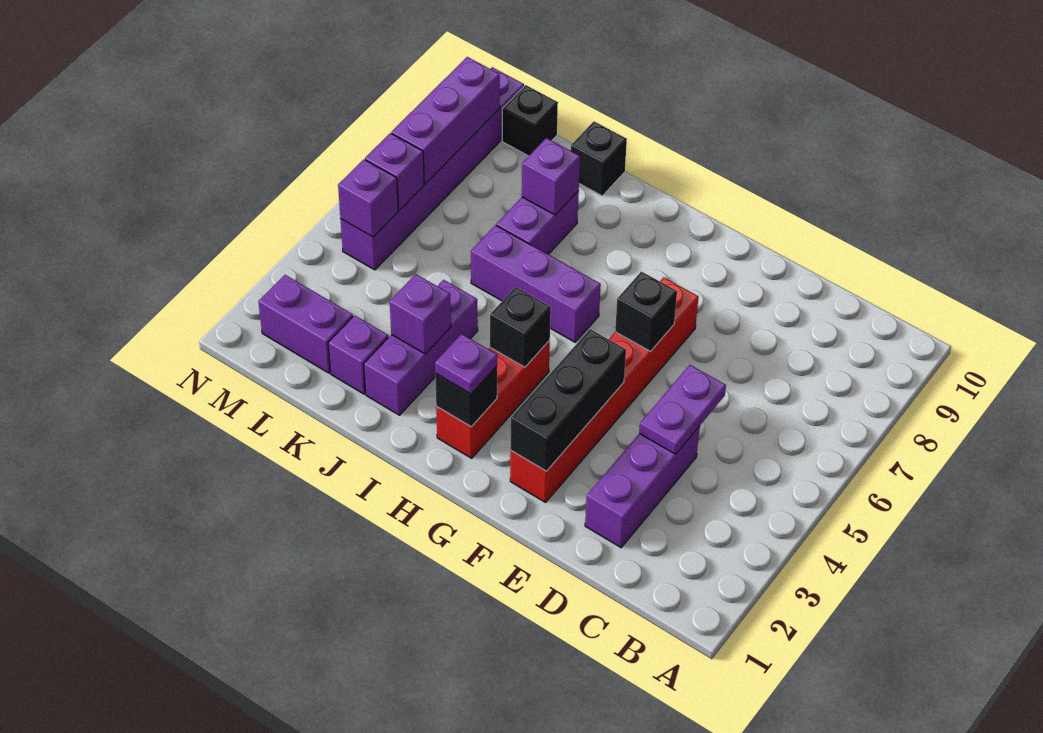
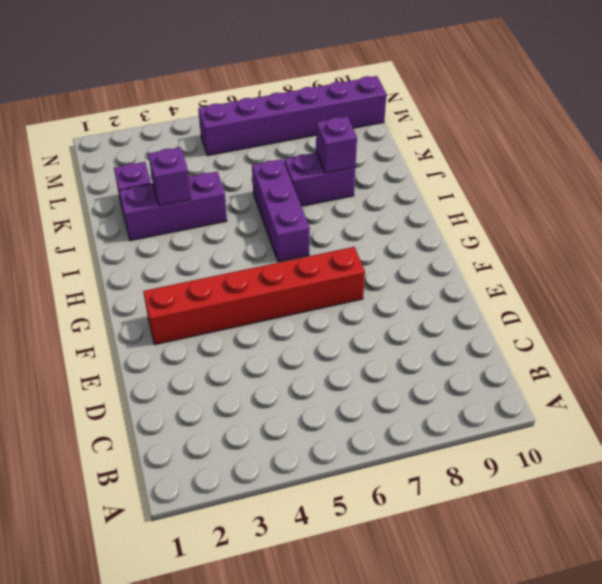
none -> purple 1x3 brick [585,426,700,548]
none -> red 1x3 brick [436,341,550,458]
none -> black 1x1 brick [571,122,627,196]

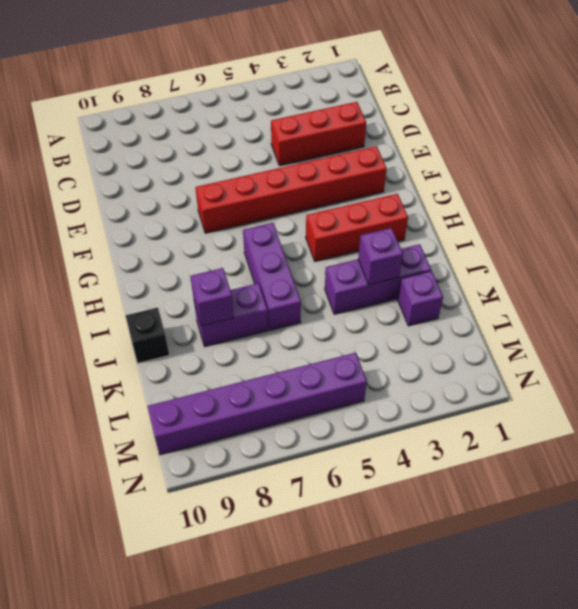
red 1x3 brick [271,102,366,166] -> purple 1x3 brick [585,426,700,548]
none -> purple 1x2 brick [258,275,353,373]
none -> black 1x1 brick [502,85,558,156]
none -> purple 1x2 plate [639,365,726,454]

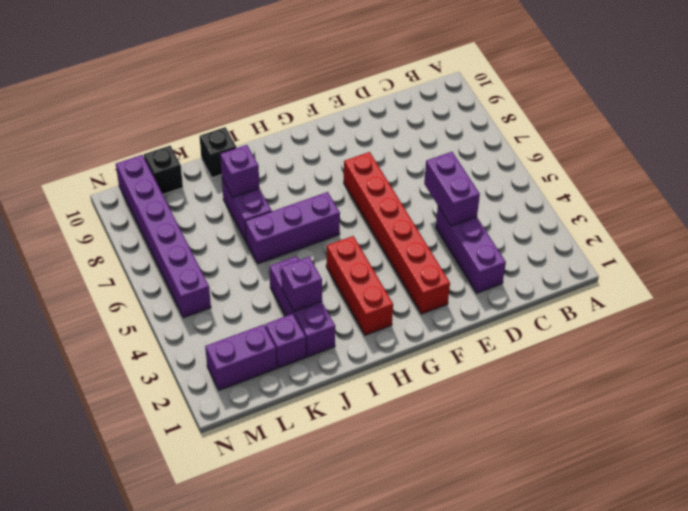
purple 1x2 brick [424,152,480,226] -> purple 1x2 plate [639,365,726,454]
none -> black 1x3 brick [511,329,626,471]
none -> black 1x1 brick [615,272,677,351]
none -> black 1x1 brick [435,366,497,427]

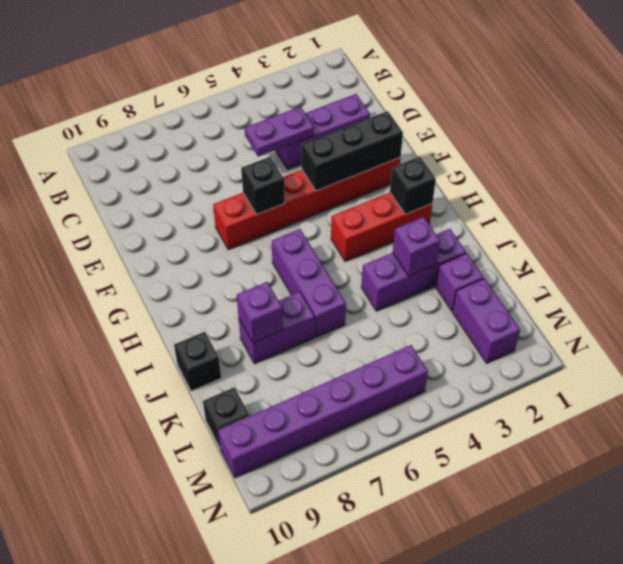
none -> black 1x1 brick [490,287,551,367]
none -> purple 1x1 brick [338,159,398,237]
none -> purple 1x1 brick [365,133,424,210]

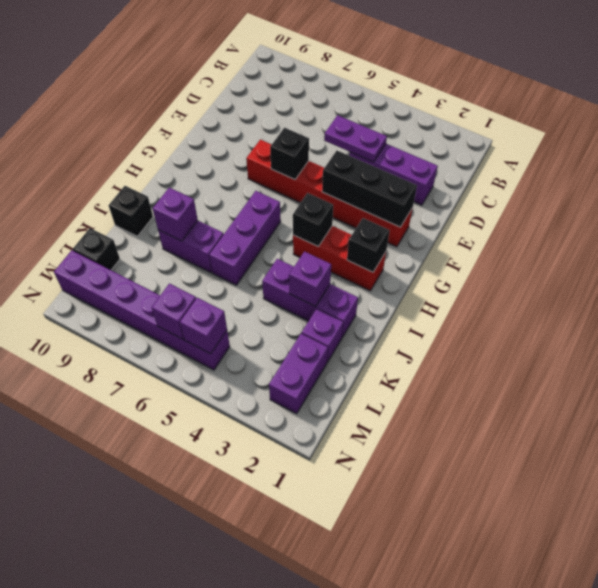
none -> purple 1x3 brick [391,57,500,184]
none -> purple 1x1 plate [435,334,497,394]

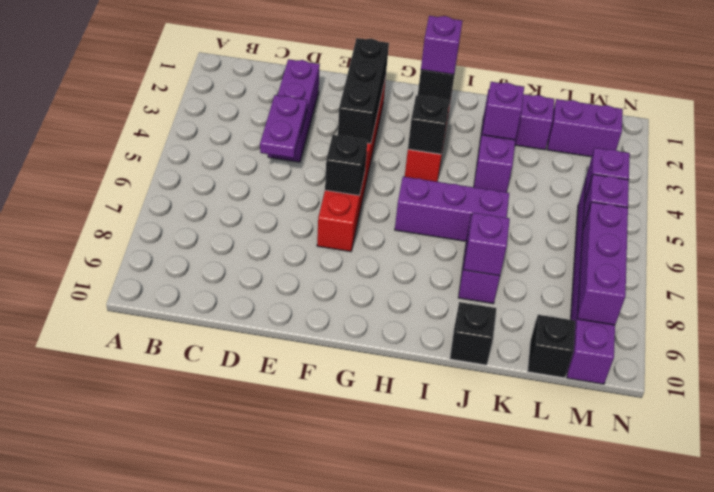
purple 1x1 brick [421,16,462,75] -> purple 1x1 plate [435,334,497,394]

